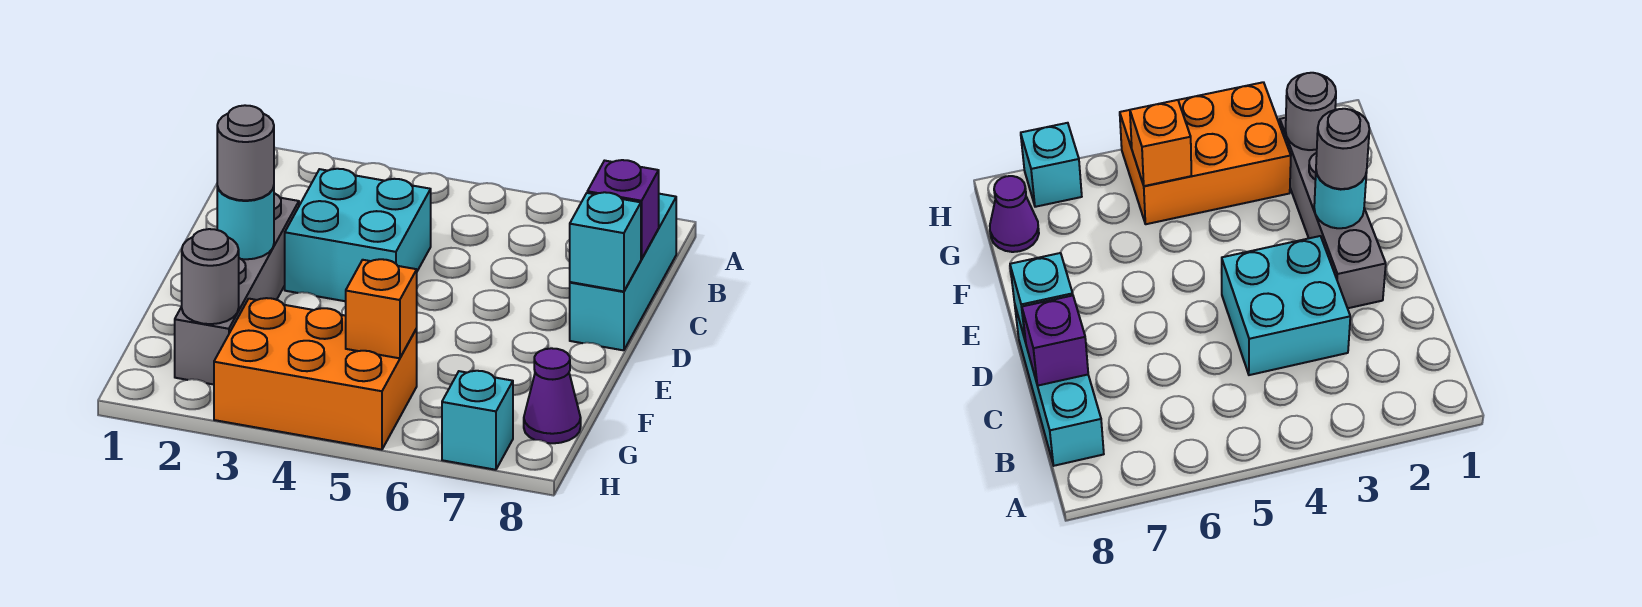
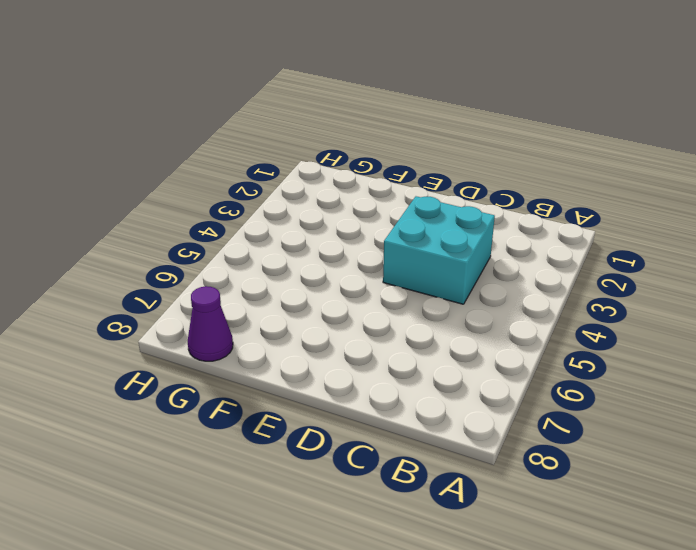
none -> cyan 1x3 brick [570,194,676,350]
none -> grey 1x4 brick [175,193,299,384]
none -> orange 2x3 brick [214,298,417,450]

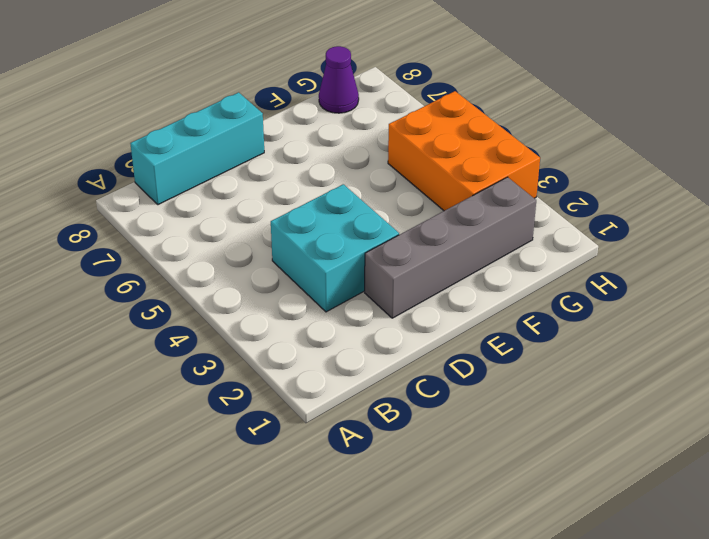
none -> cyan 1x1 brick [442,371,513,470]
none -> purple 1x1 brick [587,160,659,259]
none -> cyan 1x1 brick [570,192,641,291]

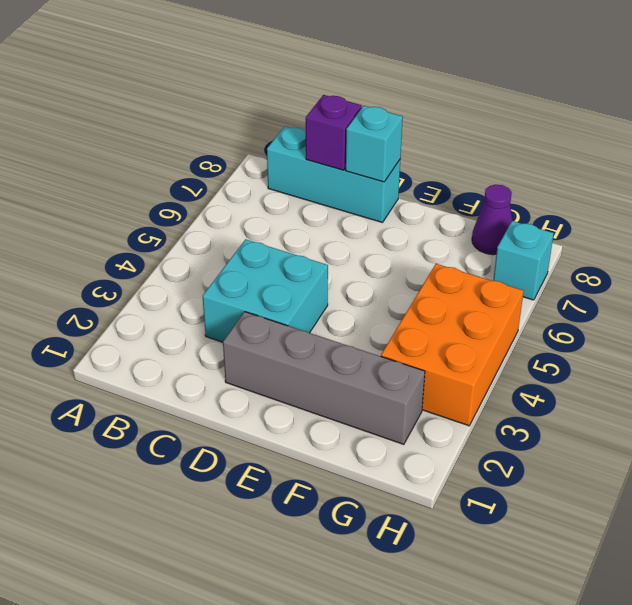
none -> cyan 1x1 round brick [217,186,274,259]
none -> grey 1x1 round brick [182,229,239,324]
none -> orange 1x1 brick [346,259,417,358]

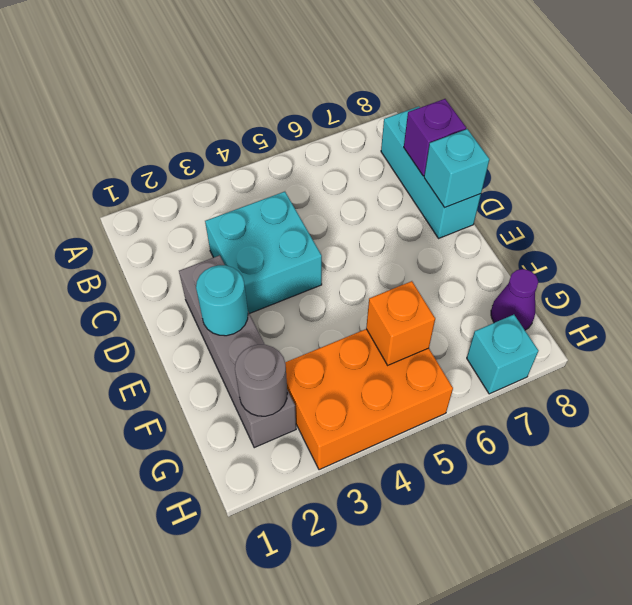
none -> grey 1x1 round brick [217,105,274,200]

